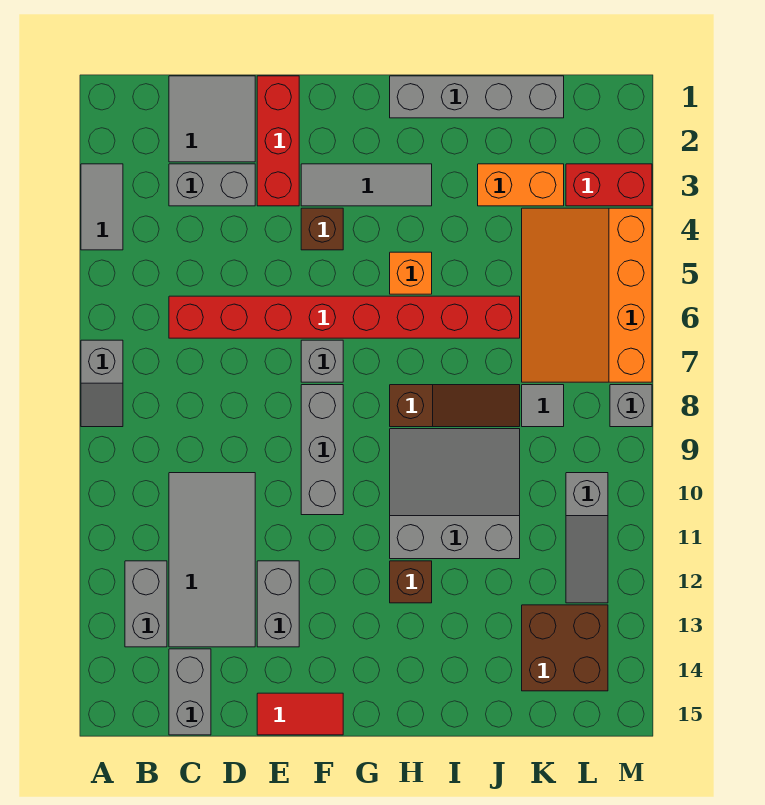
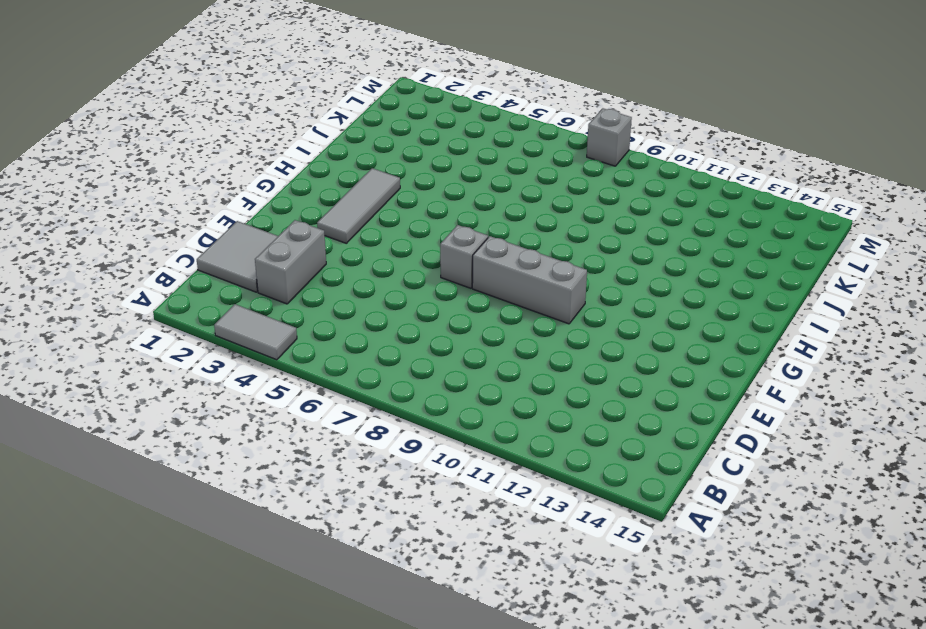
none -> grey 1x2 slope [81,340,123,427]
none -> grey 1x2 brick [125,561,167,647]
none -> red 1x8 brick [169,296,520,338]

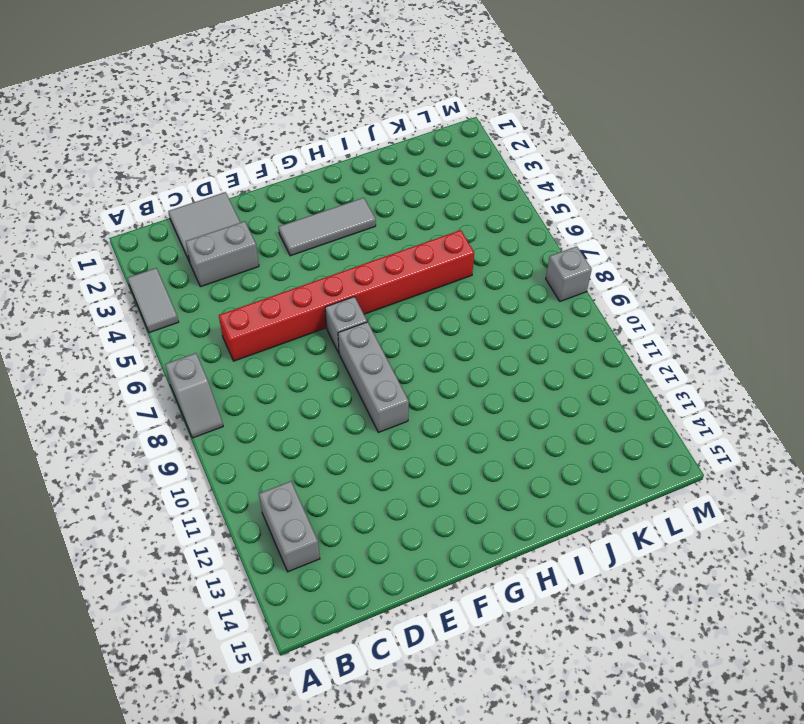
none -> grey 2x4 tile [169,473,255,647]
none -> grey 1x2 brick [169,649,211,735]
none -> red 1x3 brick [257,76,299,206]

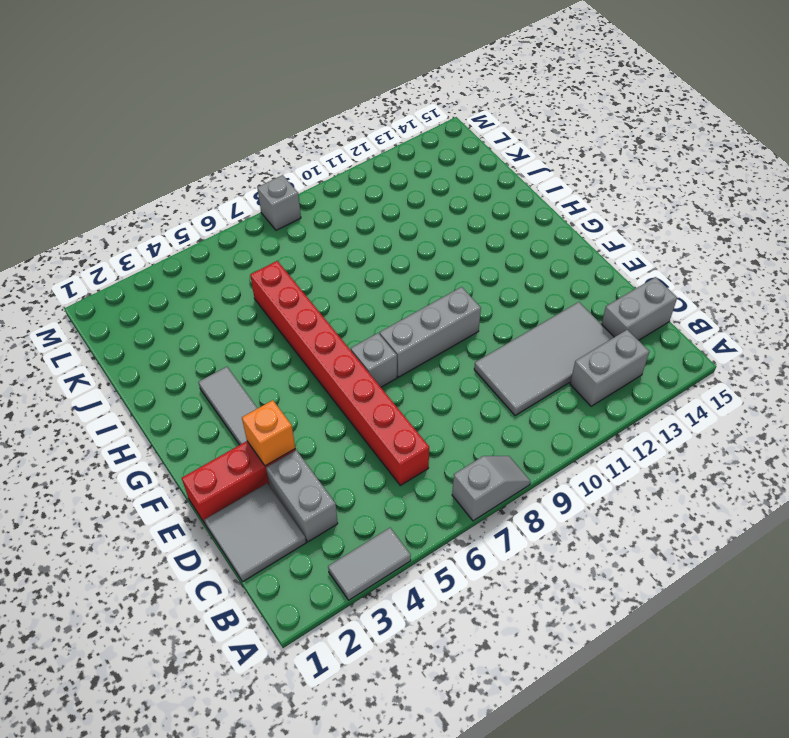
orange 1x1 brick [242,400,295,466] -> orange 1x1 brick moved to [390,252,432,294]
none -> grey 1x2 brick [257,561,299,647]
none -> red 1x2 tile [257,693,343,735]
none -> brown 1x1 brick [301,208,343,250]

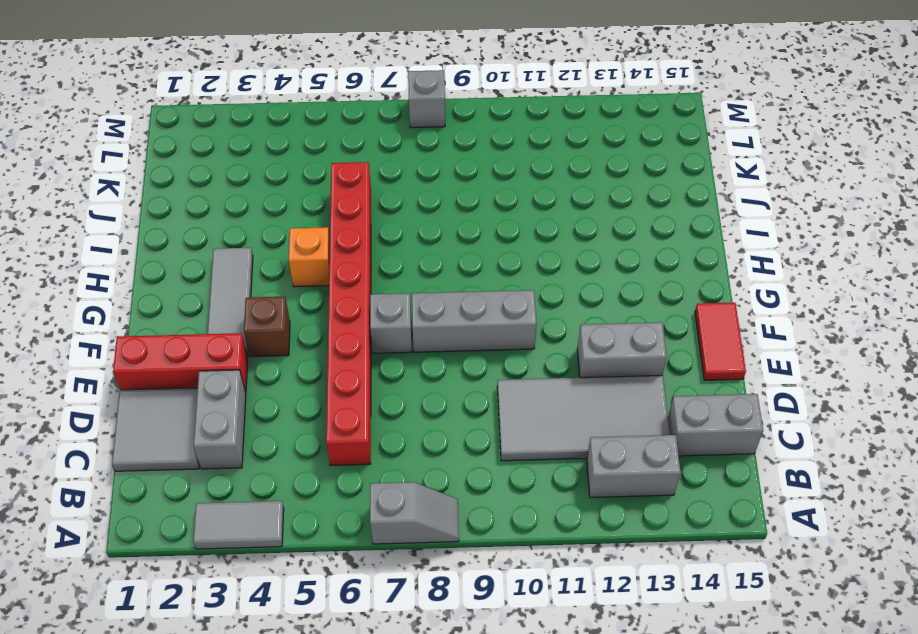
none -> grey 1x4 brick [390,76,564,118]
none -> brown 1x3 slope [390,385,520,427]
none -> grey 3x3 slope [390,429,520,559]

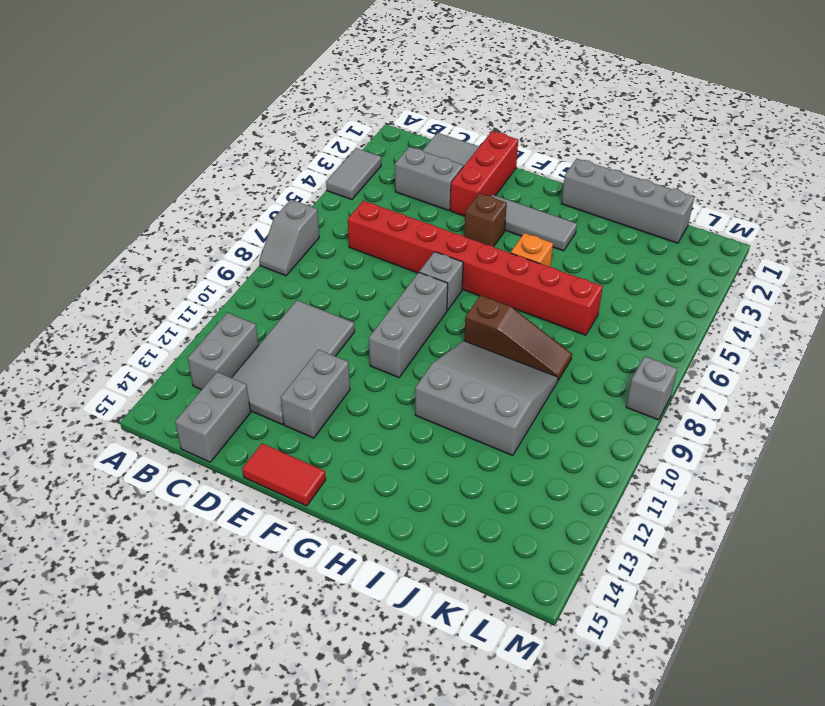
none -> brown 1x1 brick [390,561,432,603]
none -> orange 1x2 brick [478,164,564,206]
none -> orange 3x4 slope [522,208,652,382]

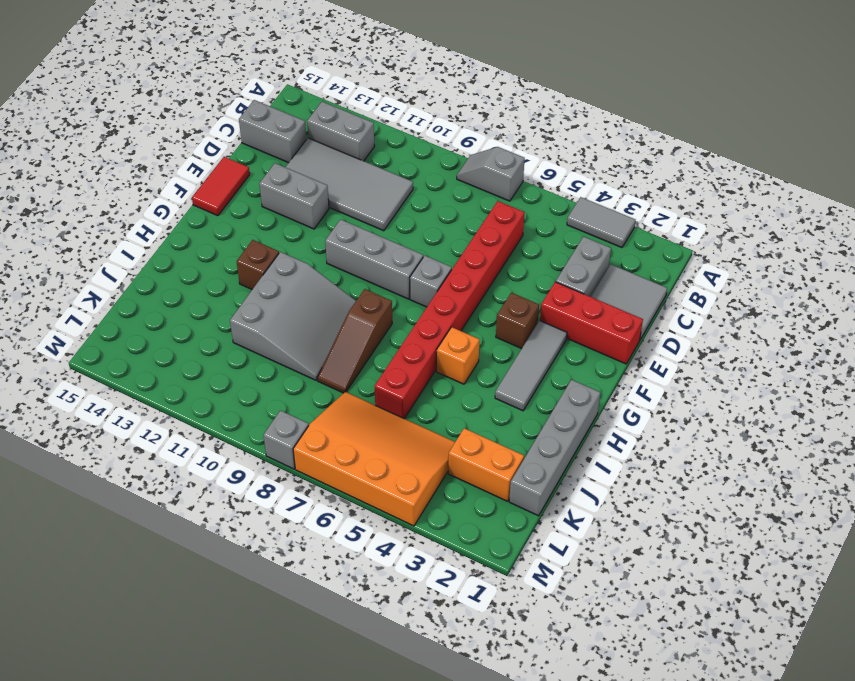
orange 1x2 brick [448,428,524,501] -> orange 1x2 brick turned to [478,164,564,206]
none -> grey 1x1 tile [522,385,564,427]
none -> brown 2x2 brick [522,605,608,691]
none -> red 1x2 brick [566,164,652,206]

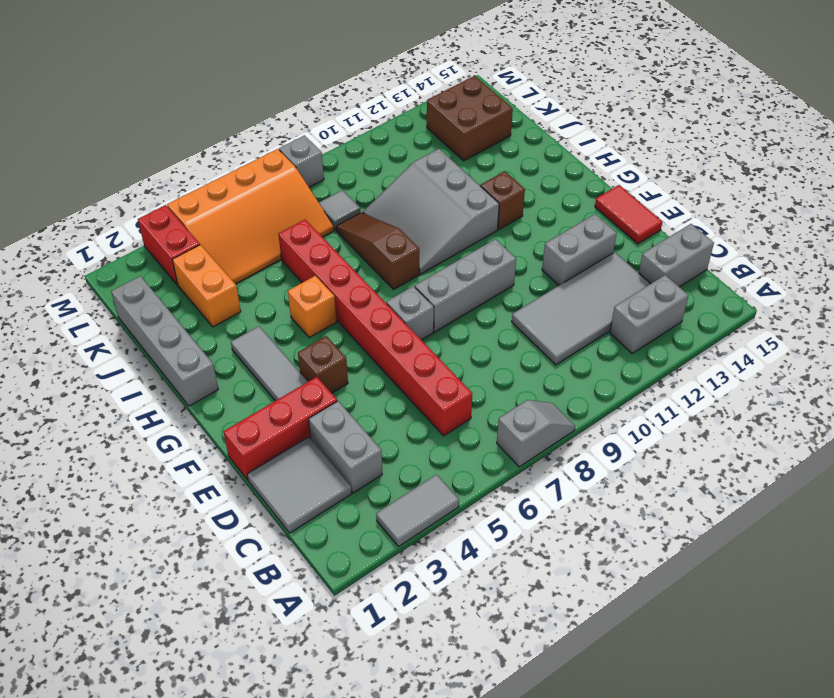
none -> grey 1x3 slope [566,473,608,603]

